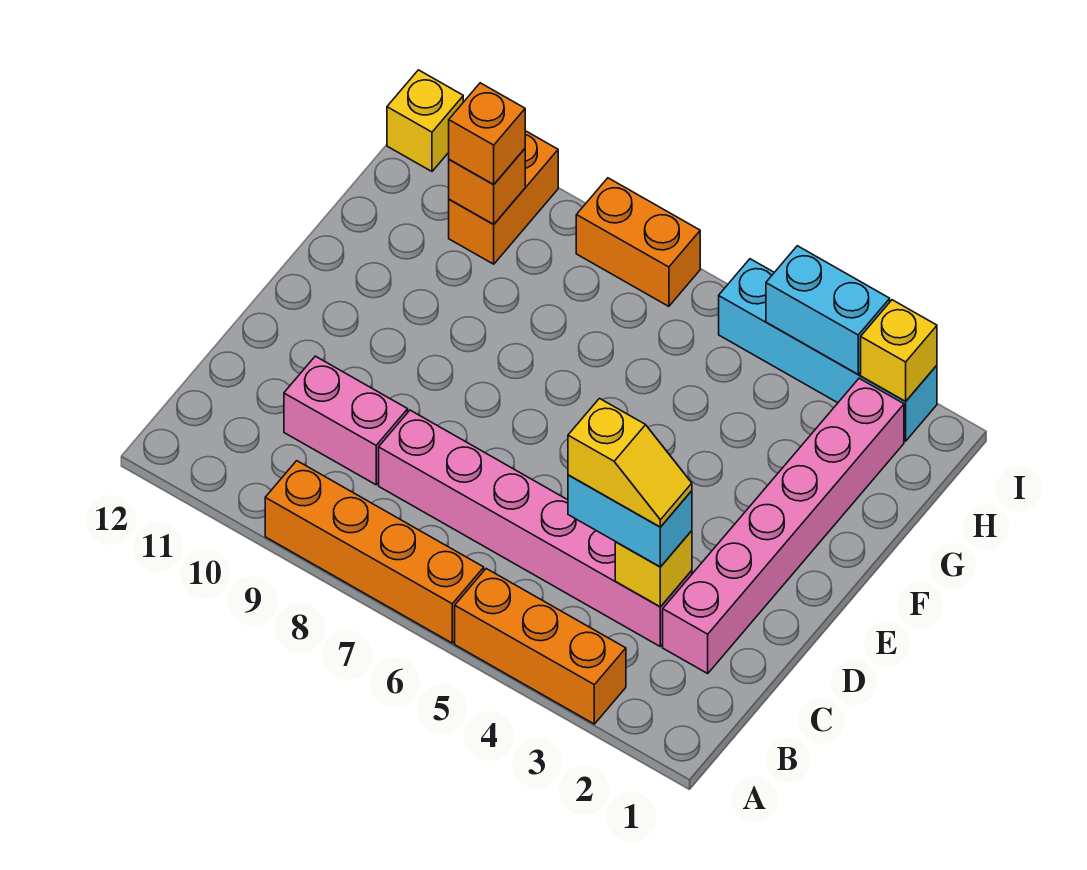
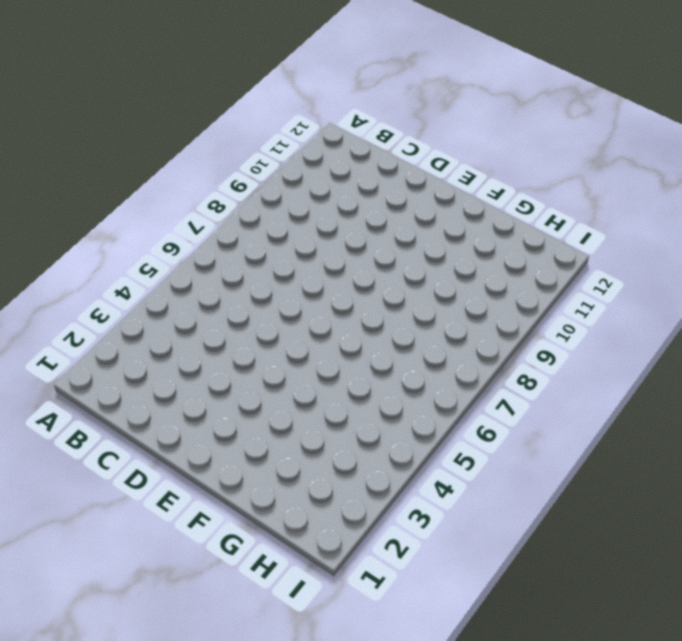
none -> orange 1x3 brick [455,569,626,724]
none -> orange 1x4 brick [265,461,484,643]
none -> pink 1x6 brick [663,378,904,673]

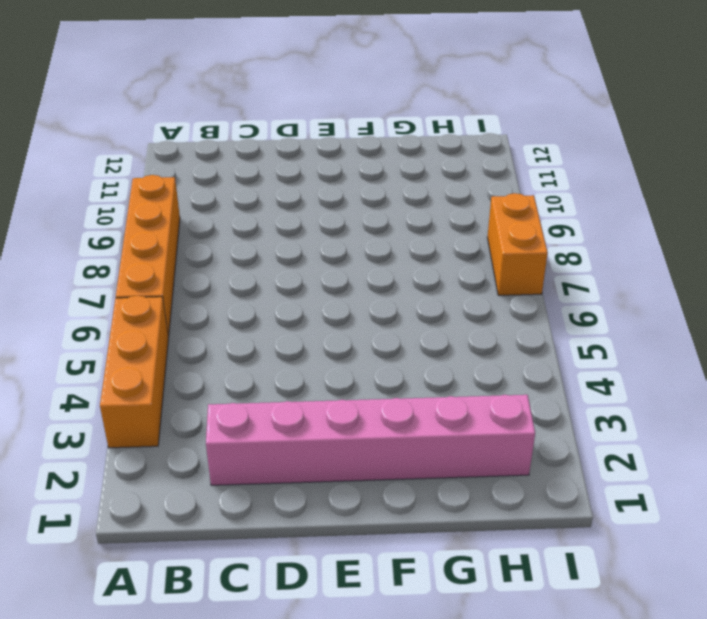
none -> pink 1x6 brick [379,410,692,646]
none -> pink 1x2 brick [284,356,408,485]
none -> orange 1x2 brick [449,131,558,264]

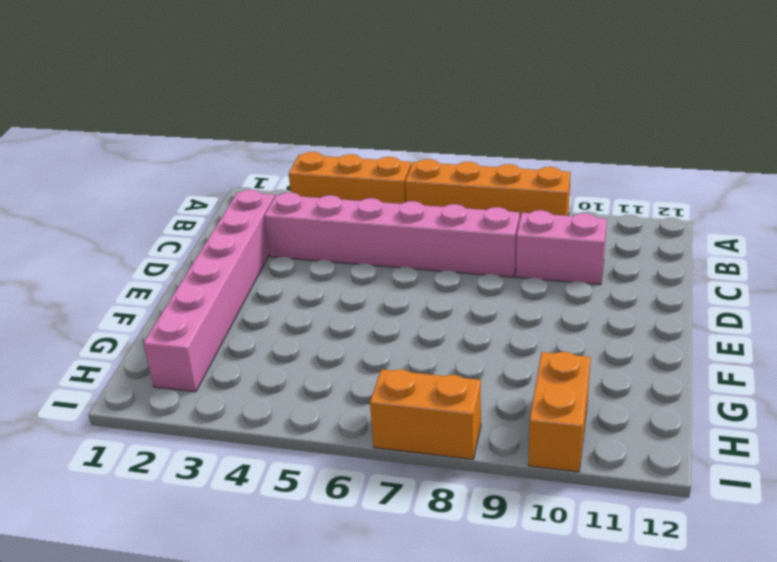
none -> cyan 1x4 brick [719,259,937,441]
none -> yellow 1x1 brick [387,70,463,171]
none -> yellow 1x1 brick [615,531,692,607]

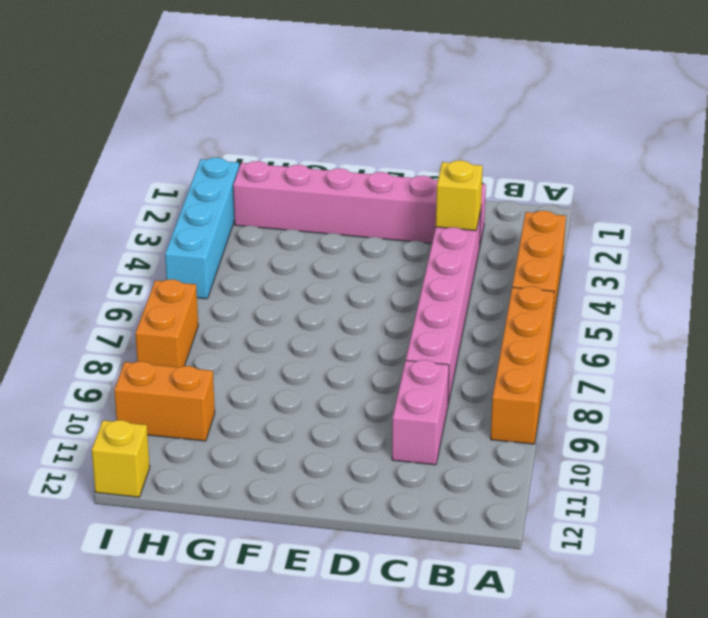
none -> orange 1x1 brick [449,149,525,224]
none -> yellow 1x1 brick [861,300,937,402]
none -> cyan 1x2 brick [766,246,890,374]

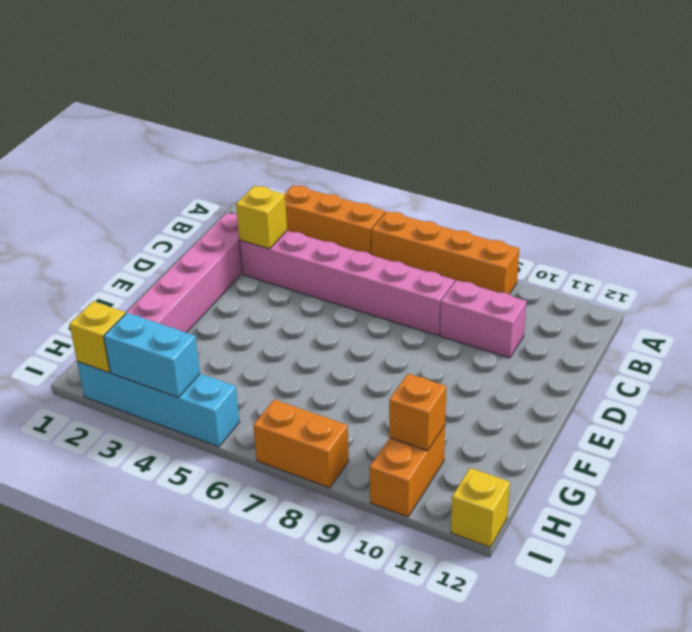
none -> cyan 1x2 brick [568,475,692,567]
none -> orange 1x1 brick [449,83,525,185]
none -> yellow 1x2 slope [568,399,692,527]

